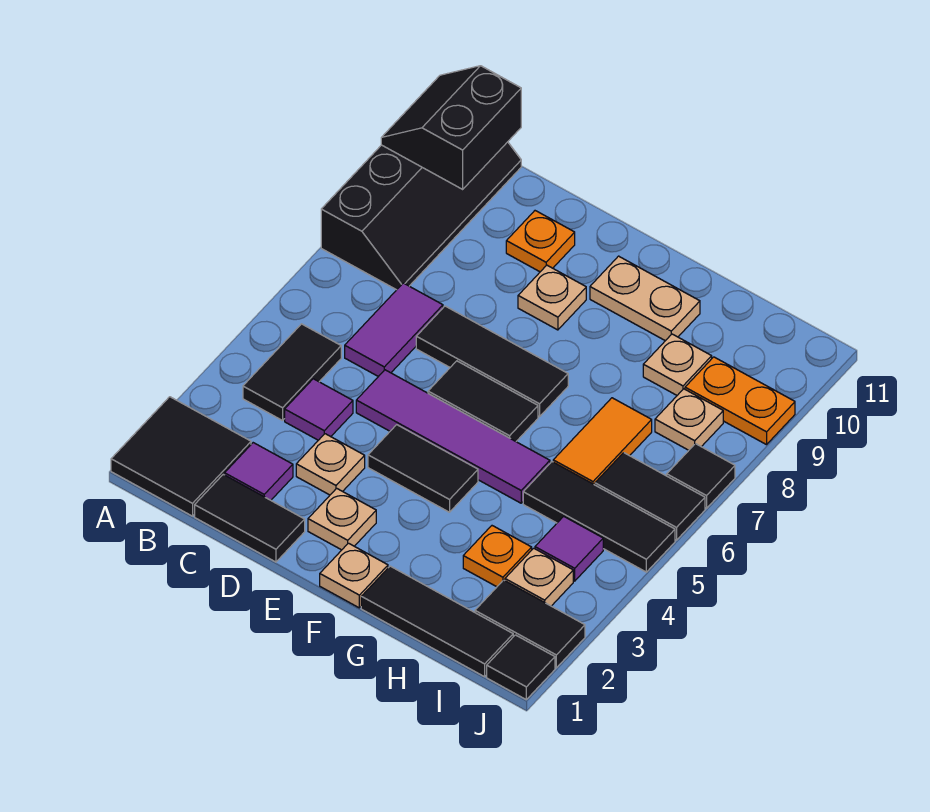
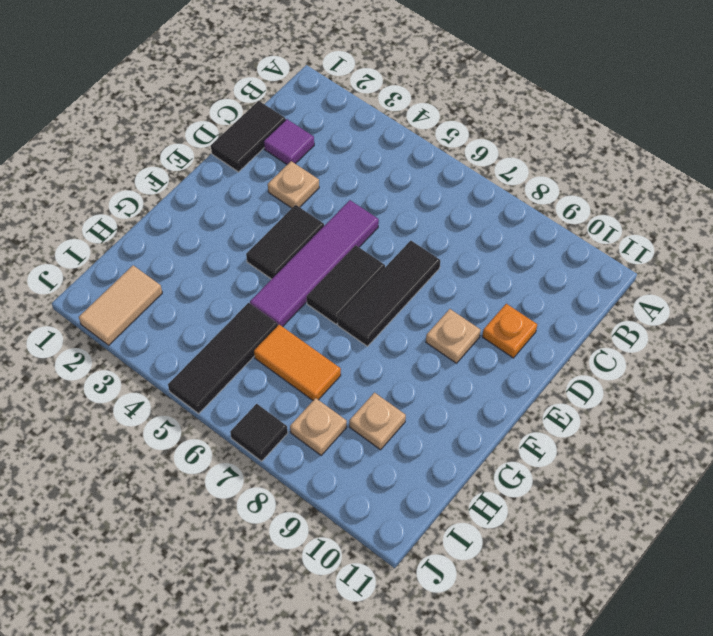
tan 1x2 tile [79,265,162,345] -> black 1x2 tile [475,580,585,668]
none -> black 2x2 tile [111,397,251,516]
none -> black 2x4 slope [321,142,521,290]
none -> black 1x2 tile [243,324,341,421]
none -> purple 1x1 tile [285,379,353,440]

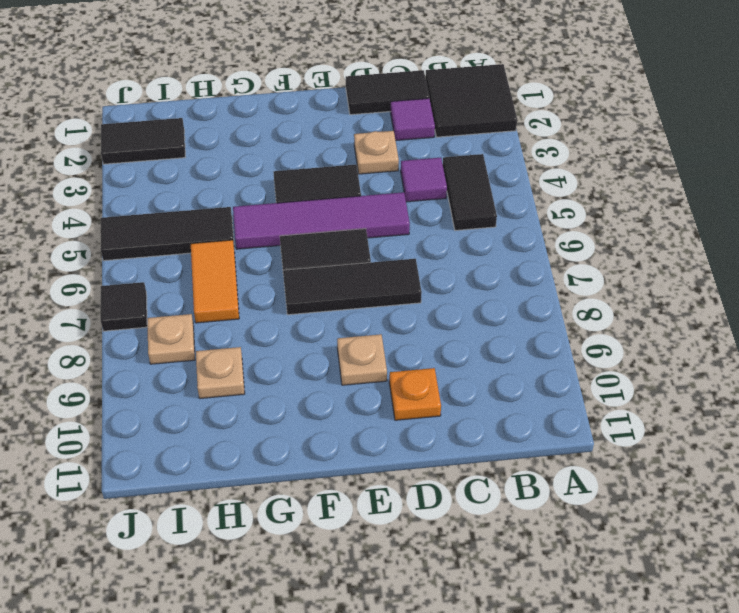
none -> black 2x4 slope [321,142,521,290]
none -> purple 1x2 tile [345,283,443,377]
none -> tan 1x1 plate [308,488,376,550]
none -> tan 1x1 plate [320,543,388,608]

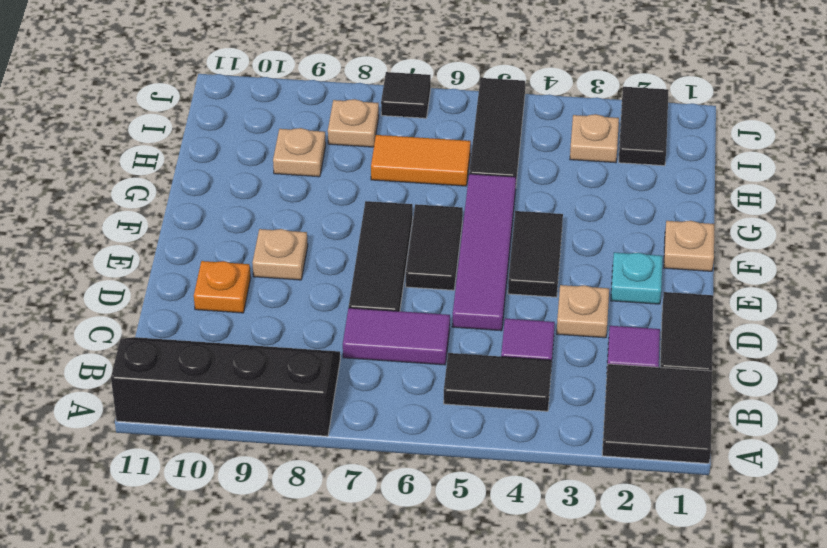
cyan 1x1 plate [611,252,663,304] -> tan 1x1 plate [308,488,376,550]
none -> tan 1x2 plate [590,256,700,341]
none -> black 1x3 tile [361,566,513,677]
none -> orange 1x1 plate [463,526,532,587]
none -> purple 1x1 tile [535,516,603,581]

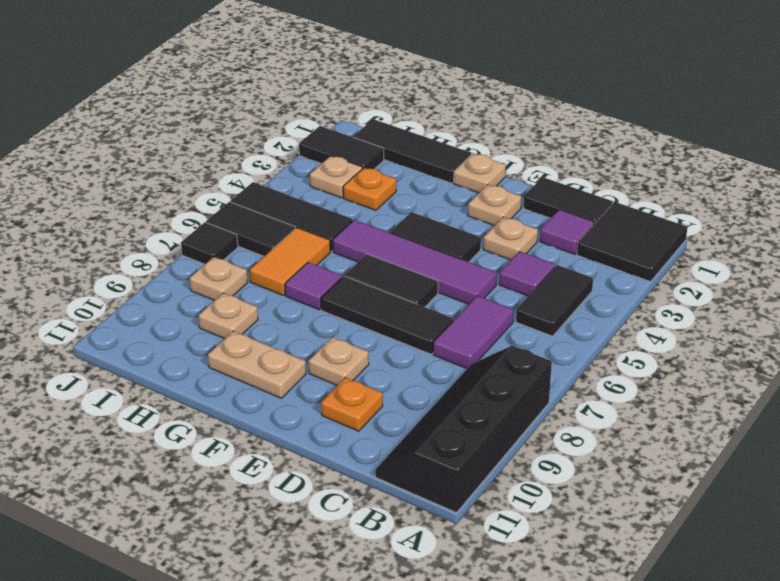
purple 1x1 tile [285,262,342,310] -> purple 1x1 tile moved to [535,516,603,581]
none -> orange 1x2 plate [685,357,795,445]
none -> black 1x1 tile [487,635,555,699]
none -> black 2x2 slope [381,66,521,189]

